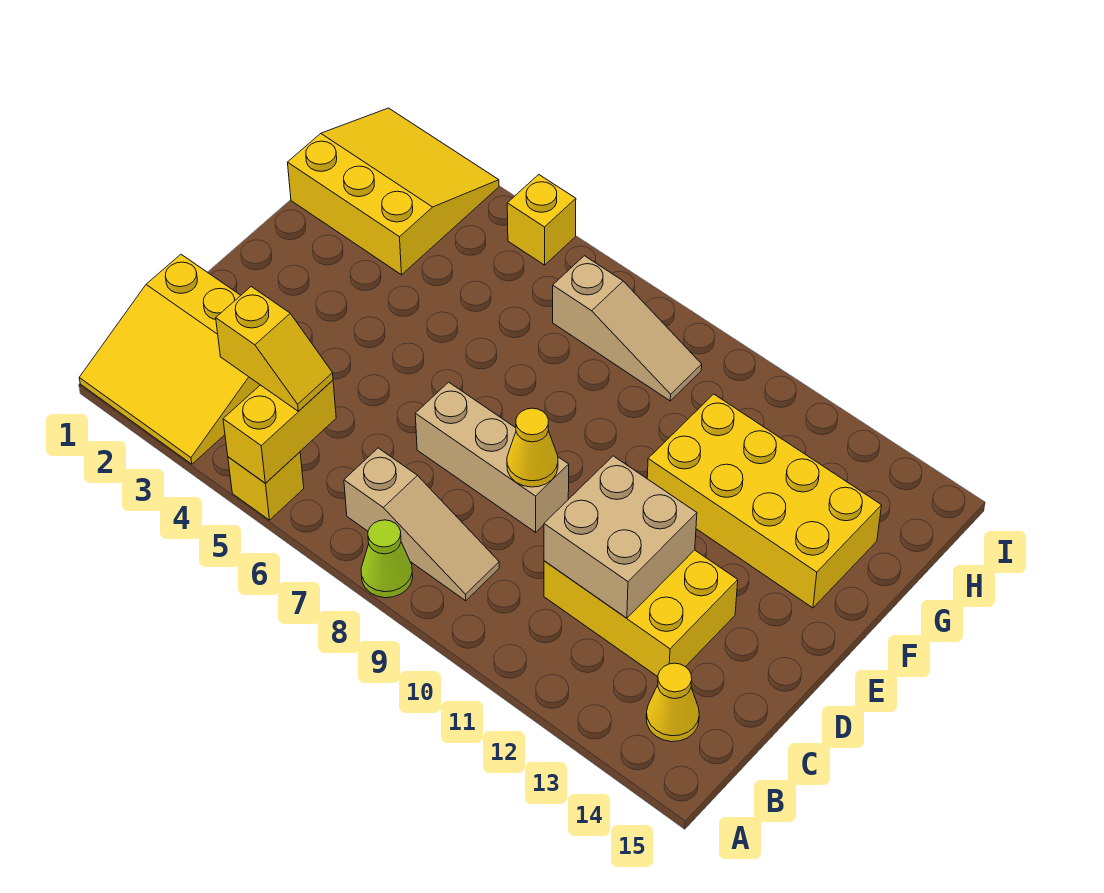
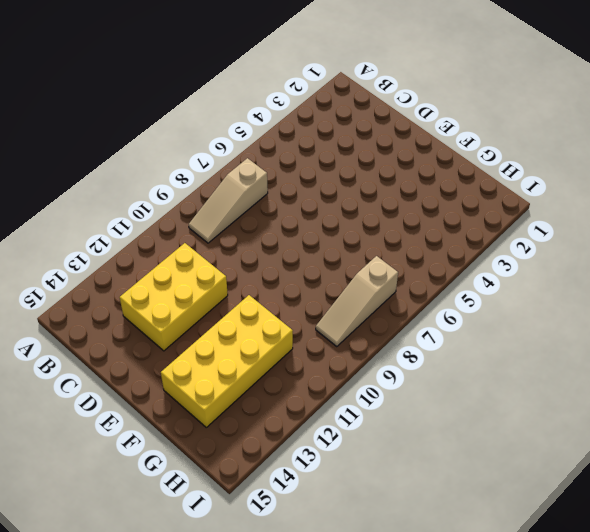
none -> yellow 3x3 slope [79,254,260,464]
none -> yellow 1x1 brick [228,452,304,520]
none -> lime 1x1 cone [361,520,413,598]

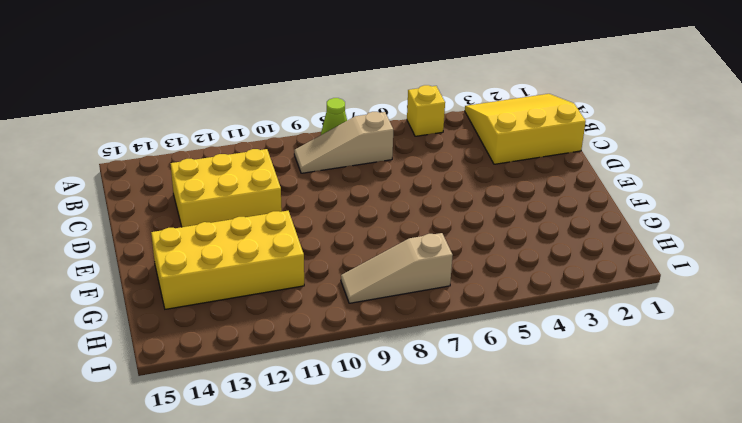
none -> yellow 1x1 cone [646,663,699,742]
none -> tan 1x3 brick [415,382,569,532]
none -> yellow 3x3 slope [288,108,499,275]

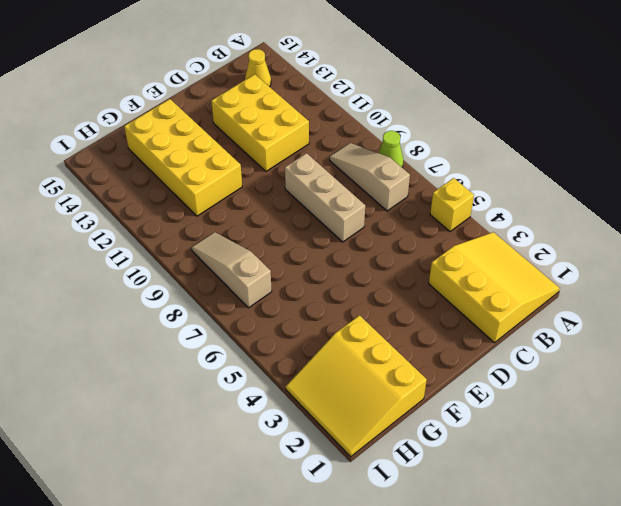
none -> yellow 1x1 brick [507,175,576,265]
none -> yellow 1x2 brick [223,380,336,483]
none -> tan 2x2 brick [544,456,697,618]

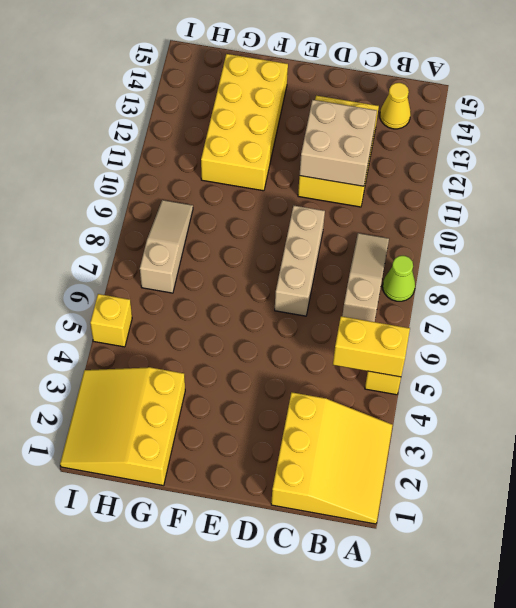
none -> yellow 1x1 cone [507,408,558,487]
none -> yellow 1x2 slope [216,287,333,411]

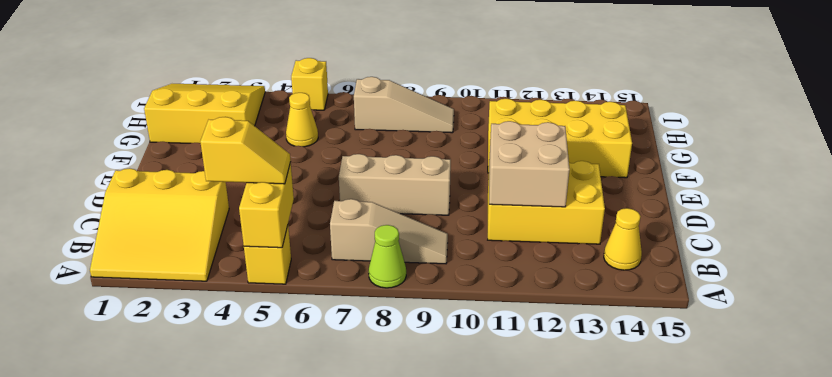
yellow 1x1 cone [286,93,318,147] -> yellow 1x1 cone moved to [507,408,558,487]

